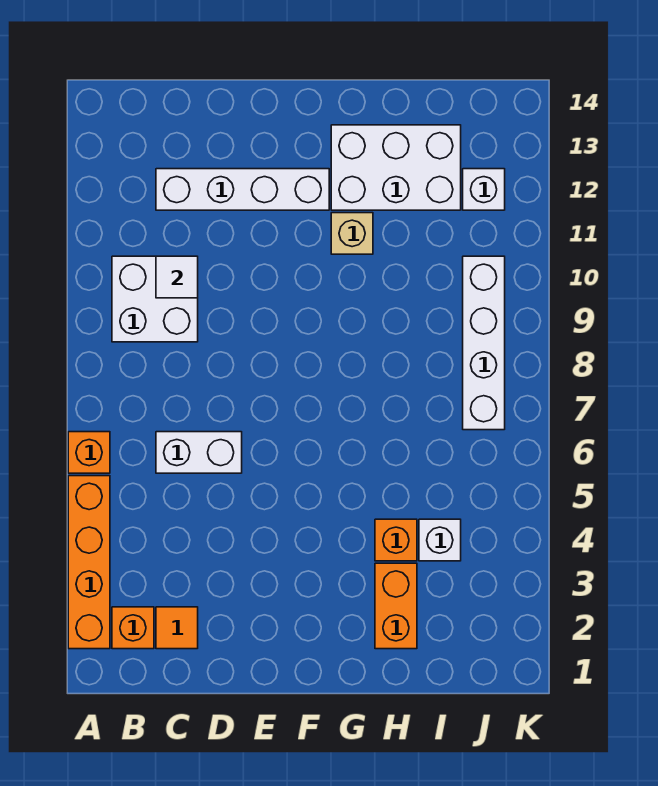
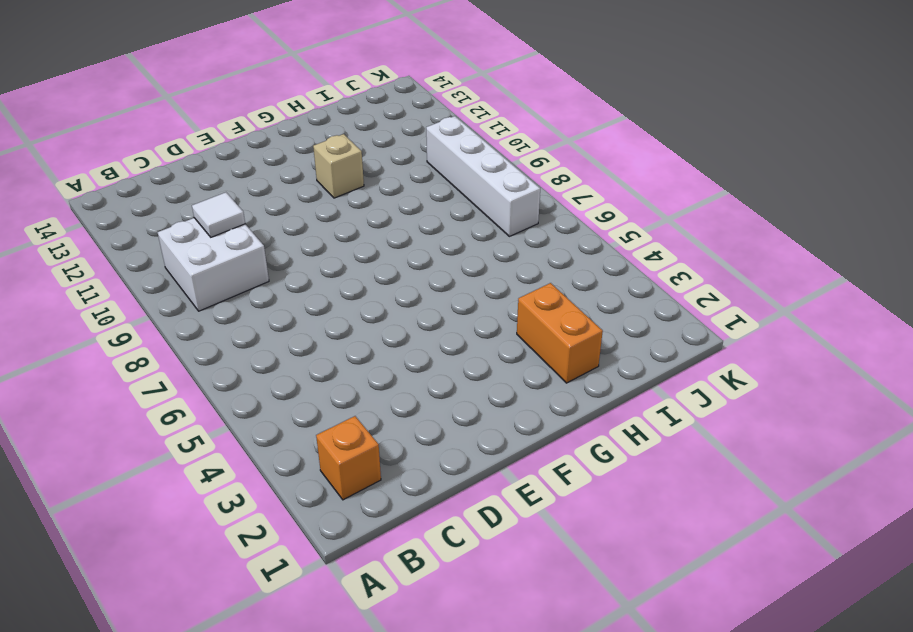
none -> orange 1x4 brick [68,476,110,649]
none -> orange 1x1 brick [68,432,110,473]
none -> orange 1x1 tile [156,607,198,649]

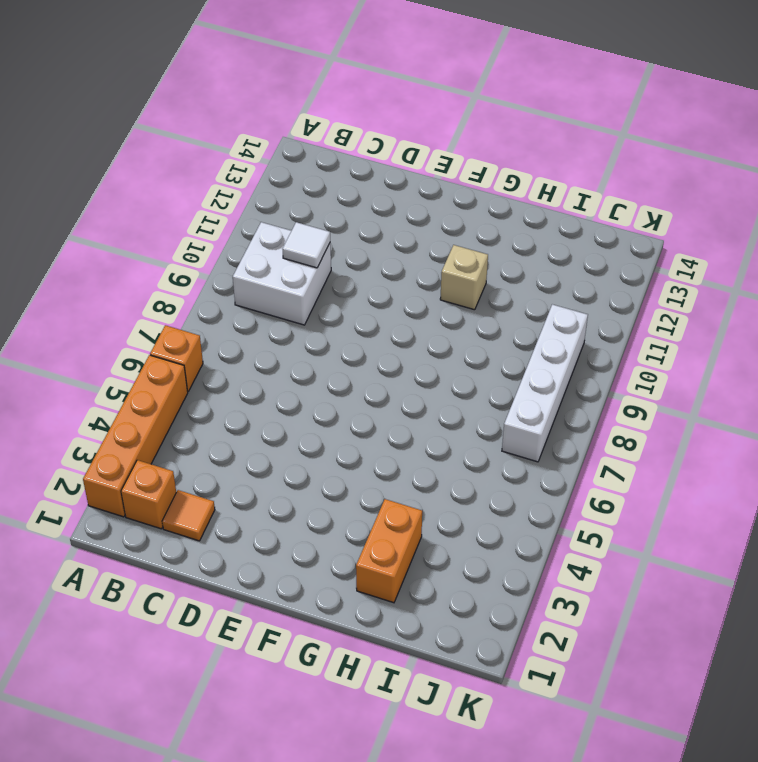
none -> white 1x2 brick [156,432,242,473]
none -> white 1x4 brick [156,169,329,210]
none -> white 2x3 brick [331,125,461,210]

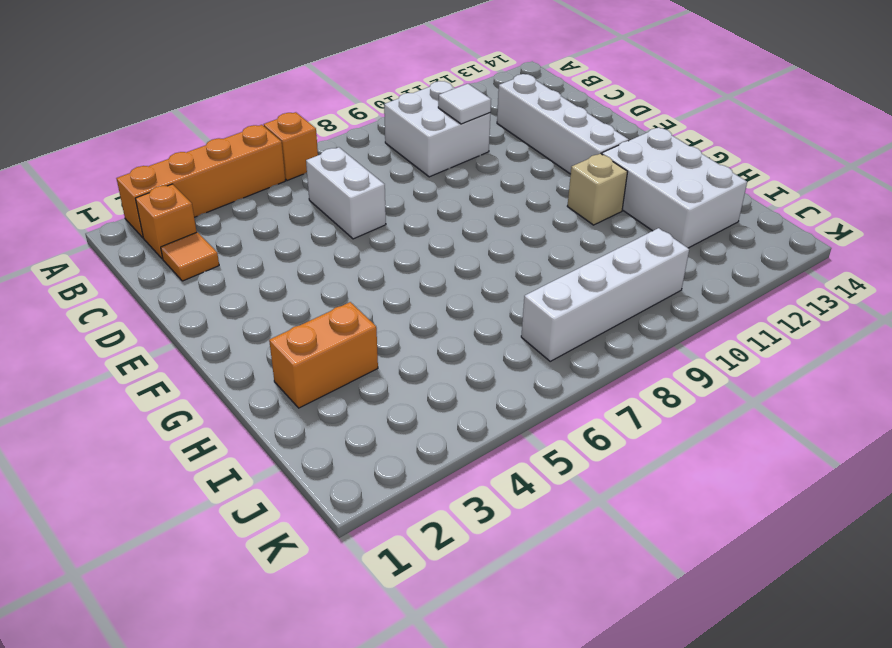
none -> orange 1x1 brick [375,519,417,561]
none -> white 1x1 brick [419,519,461,561]
none -> white 1x1 brick [463,169,505,210]

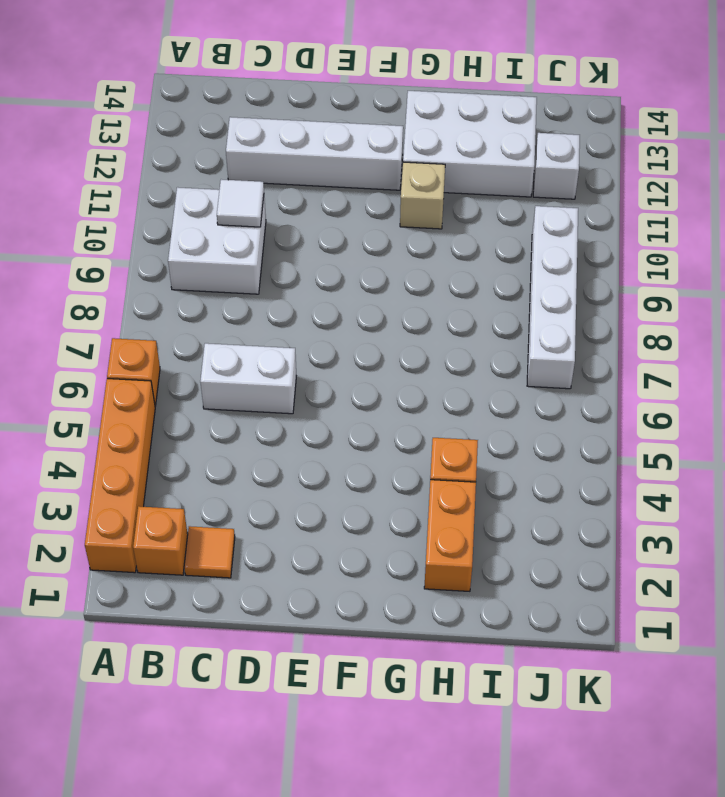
none -> white 1x1 brick [419,519,461,561]

